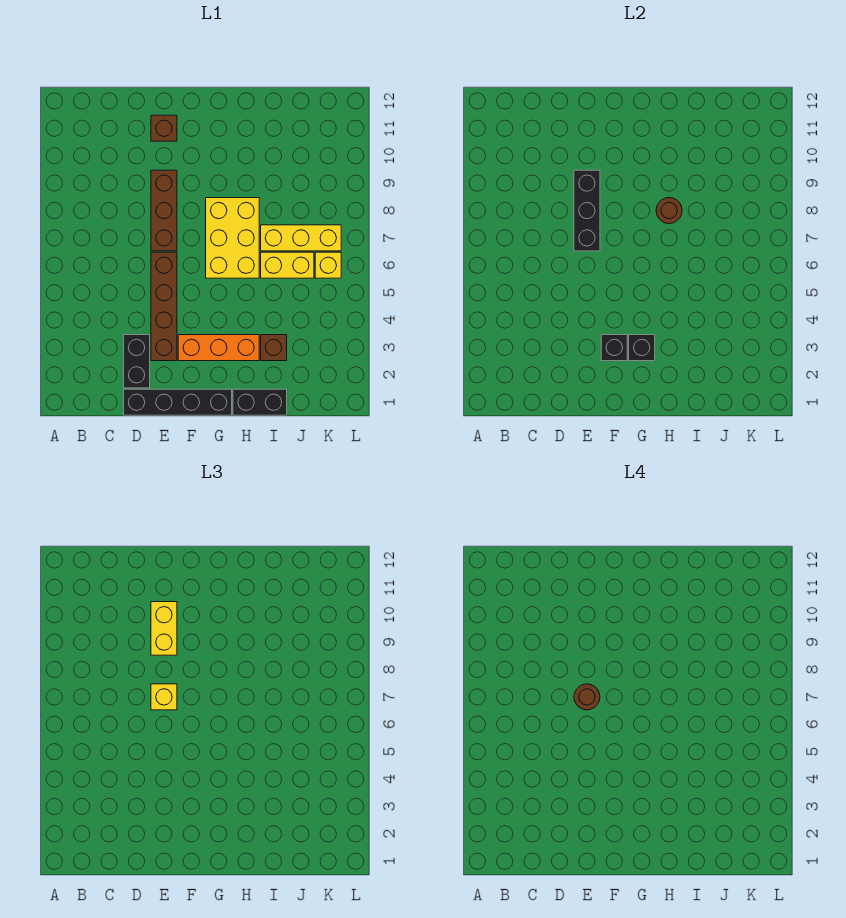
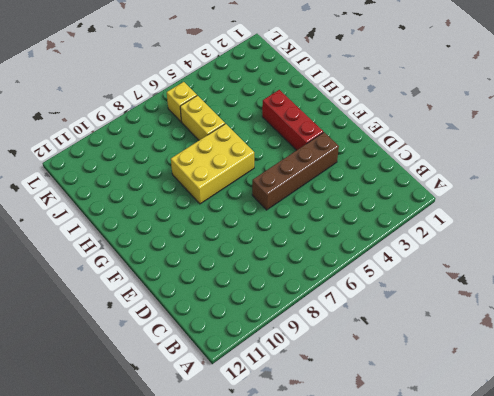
red 1x3 brick [262,90,323,150] -> orange 1x3 brick [178,335,259,361]
none -> black 1x4 brick [124,389,232,415]
none -> black 1x2 brick [124,335,150,388]
none -> brown 1x3 brick [151,170,177,251]

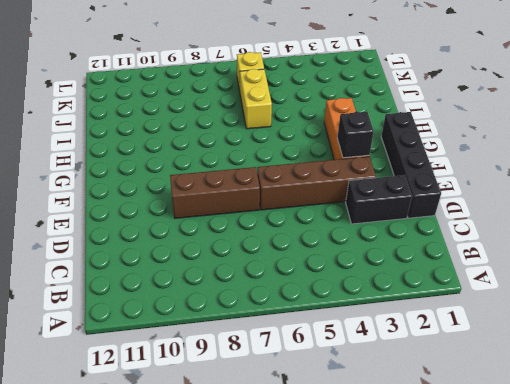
none -> brown 1x1 brick [151,115,177,141]
none -> yellow 2x3 brick [206,198,259,278]
none -> black 1x2 brick [233,389,287,415]

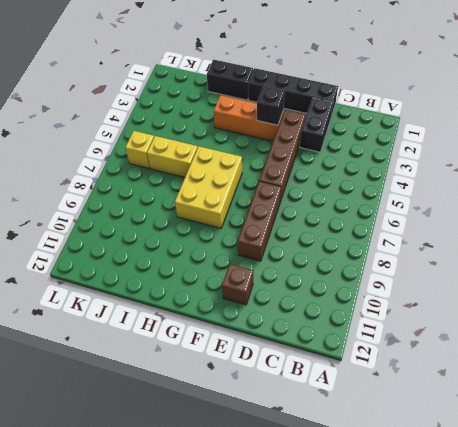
none -> brown 1x1 brick [261,335,287,361]
none -> yellow 1x3 brick [261,225,341,251]
none -> black 1x3 brick [574,170,600,251]

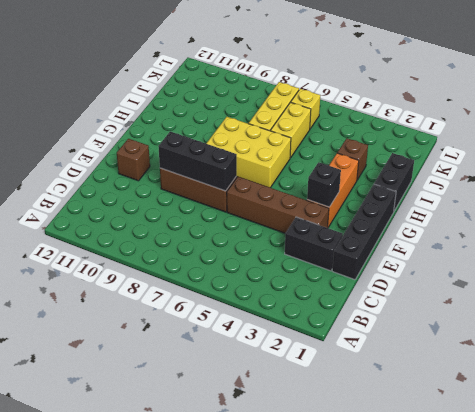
none -> black 1x1 brick [629,335,655,361]
none -> brown 1x1 round brick [656,198,682,224]
none -> yellow 1x1 brick [151,684,177,710]

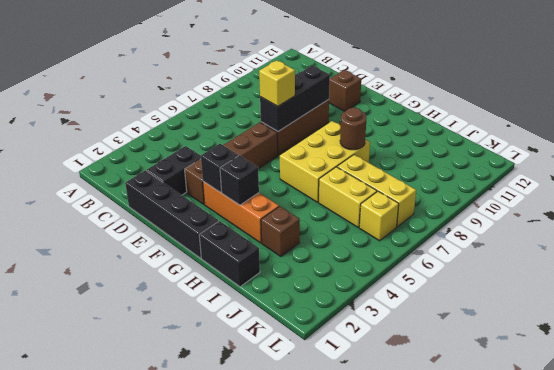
none -> yellow 1x2 brick [151,602,177,655]
none -> brown 1x1 round brick [574,684,600,710]

